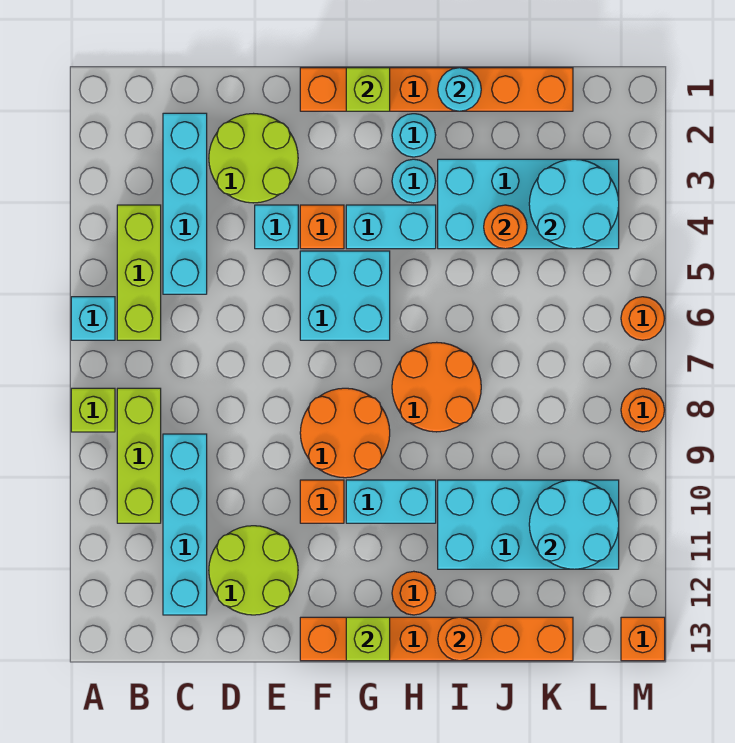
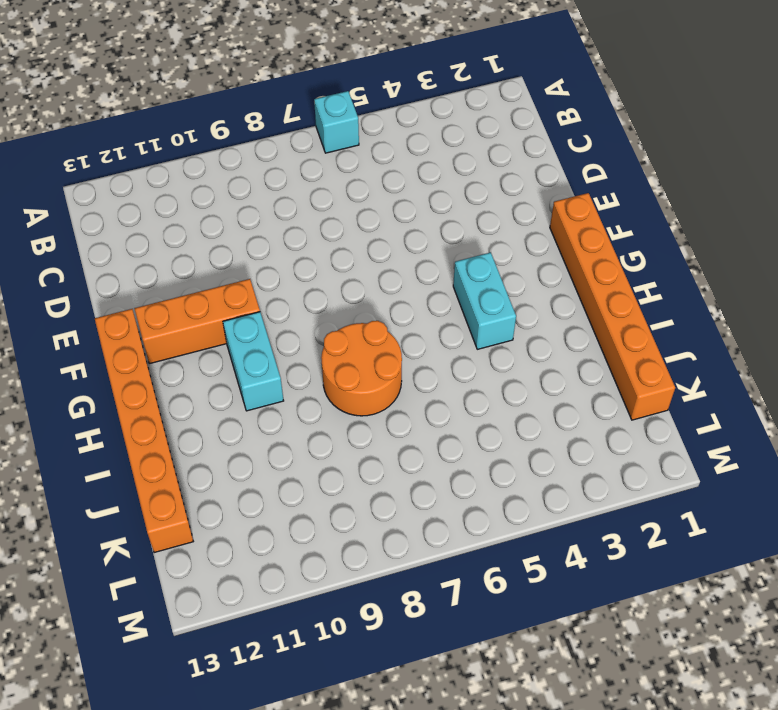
orange 1x3 brick [134,279,260,364] -> orange 1x1 brick [300,480,344,523]
none -> lime 1x1 brick [71,388,115,432]
none -> lime 1x3 brick [117,205,161,340]
none -> lime 1x3 brick [117,388,161,523]
none -> cyan 1x4 brick [163,113,207,294]

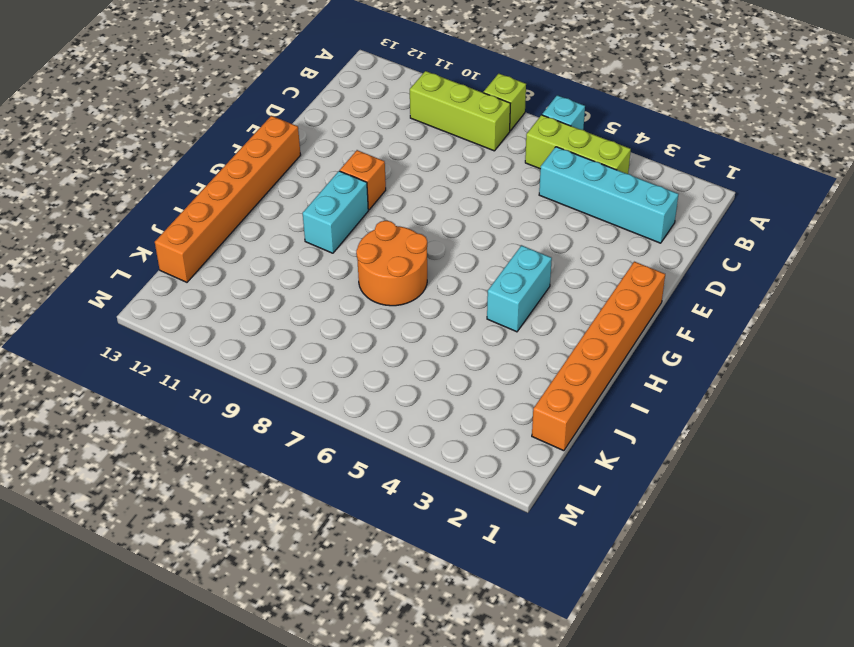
none -> cyan 1x4 brick [163,434,207,615]
none -> lime 2x2 round brick [209,114,298,203]
none -> lime 2x2 round brick [209,526,298,615]
none -> cyan 1x1 brick [255,205,298,249]

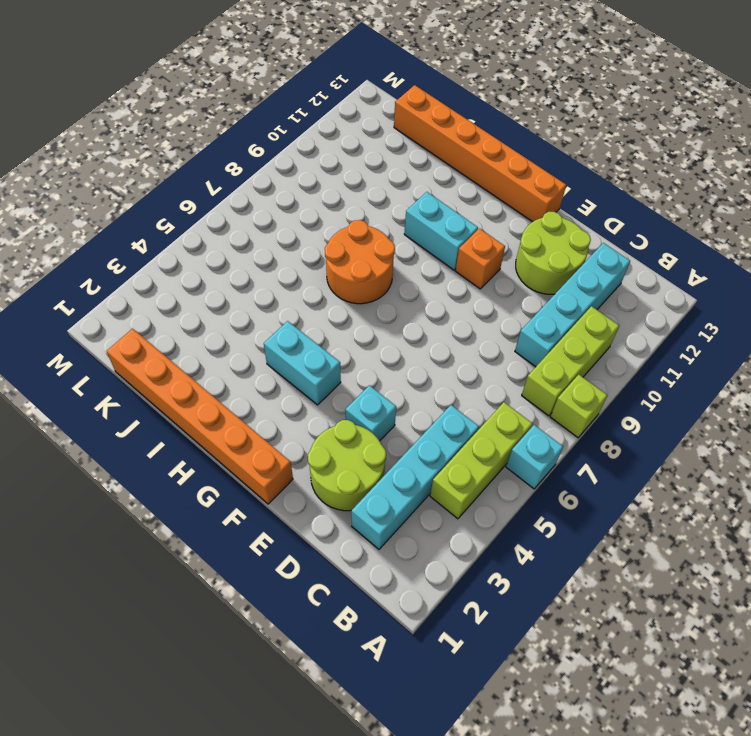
none -> orange 1x1 brick [300,205,344,249]
none -> cyan 2x2 brick [300,251,390,340]
none -> orange 2x2 round brick [300,388,390,478]
none -> cyan 1x1 round brick [392,114,436,157]

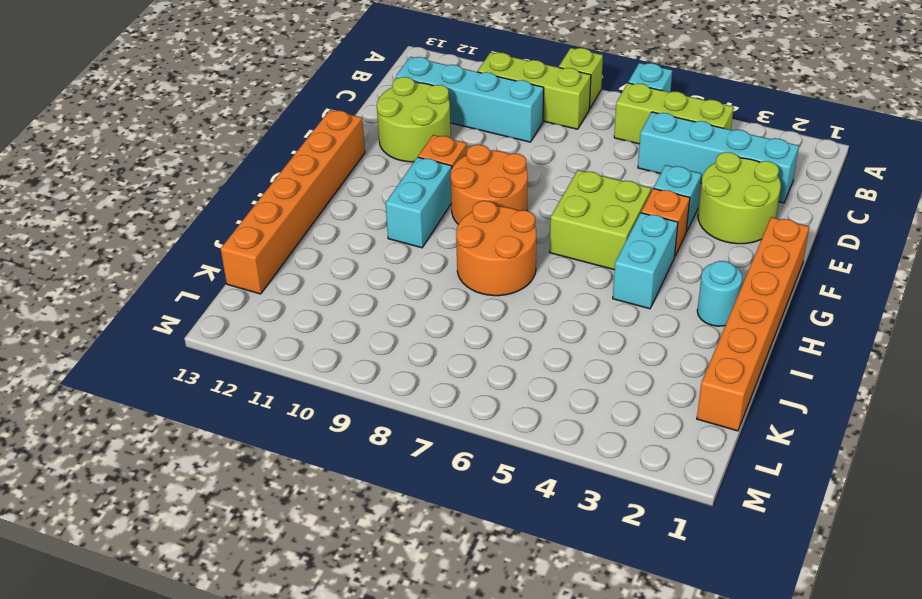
lime 2x2 brick [550,170,651,270] -> cyan 2x2 brick [300,251,390,340]
none -> cyan 1x1 round brick [392,159,436,203]
none -> orange 1x1 round brick [392,571,436,615]
none -> cyan 2x4 brick [438,159,619,249]
none -> cyan 2x4 brick [438,480,619,569]

